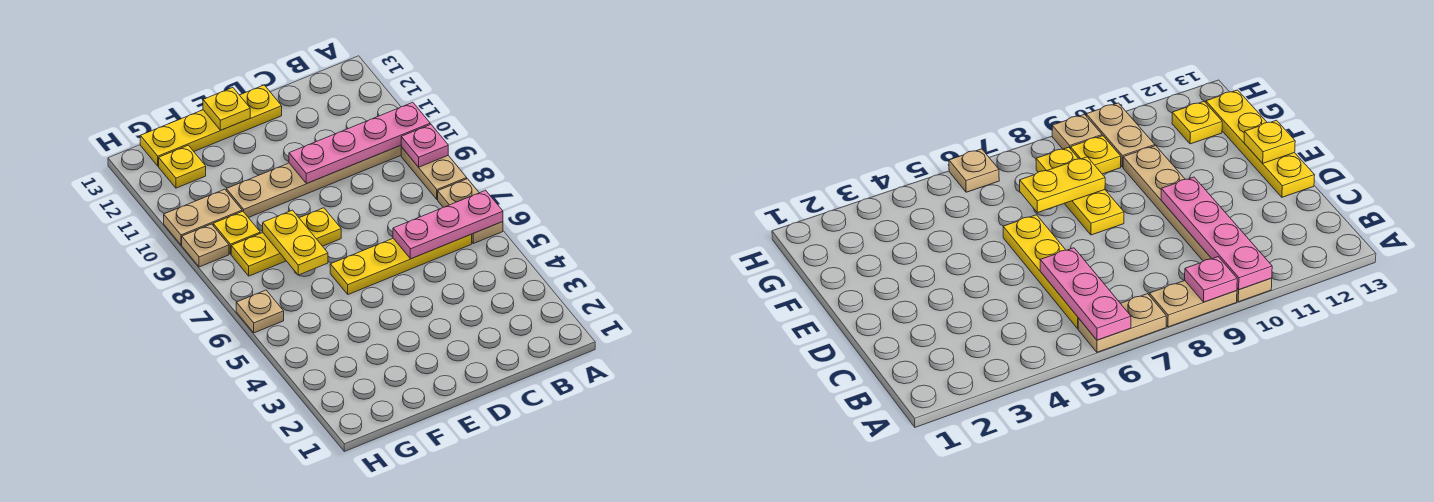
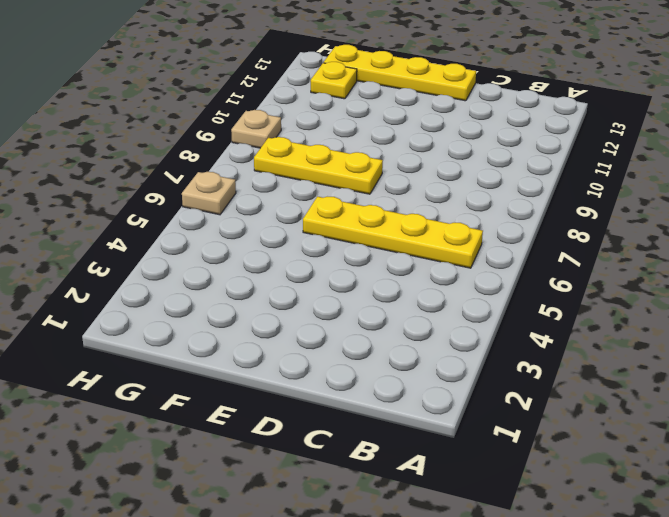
none -> tan 1x2 plate [438,179,503,243]
none -> tan 1x2 plate [401,147,467,199]
none -> tan 1x6 plate [226,146,401,218]

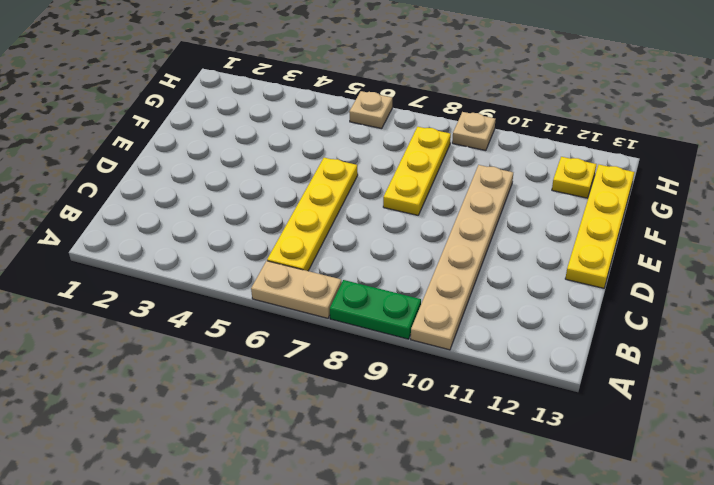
green 1x2 plate [330,280,421,339] -> tan 1x2 plate [401,147,467,199]
none -> yellow 1x1 plate [213,211,260,254]
none -> tan 1x2 plate [164,189,242,245]
none -> pink 1x3 plate [393,190,503,259]

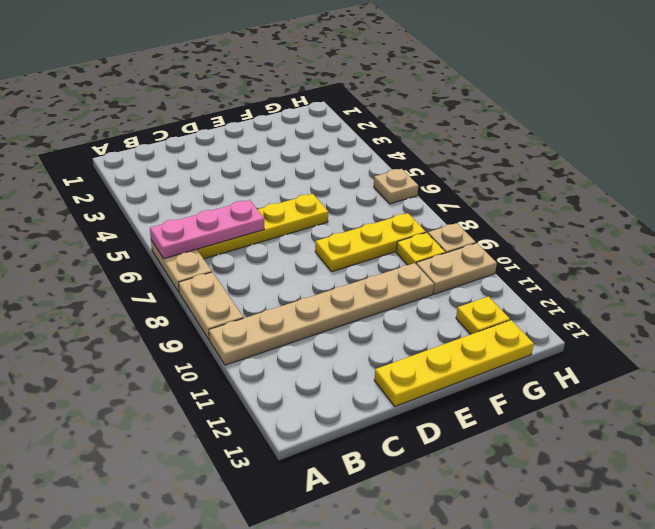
none -> pink 1x1 plate [401,124,448,167]
none -> pink 1x4 plate [289,102,430,184]
none -> yellow 1x1 plate [203,88,250,130]

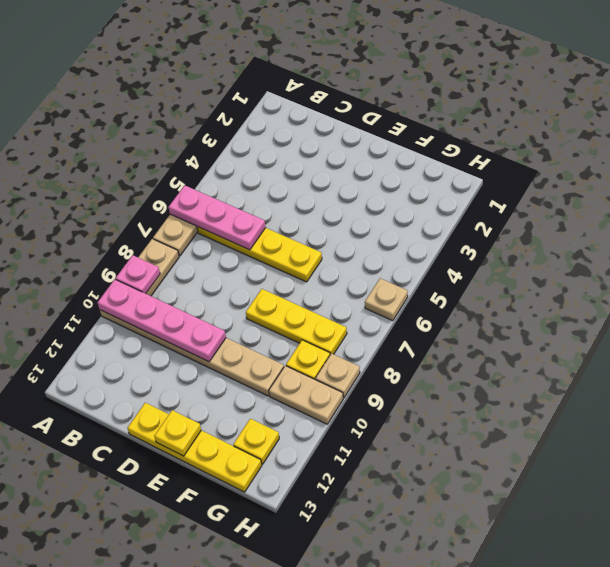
none -> yellow 1x2 plate [263,210,328,275]

